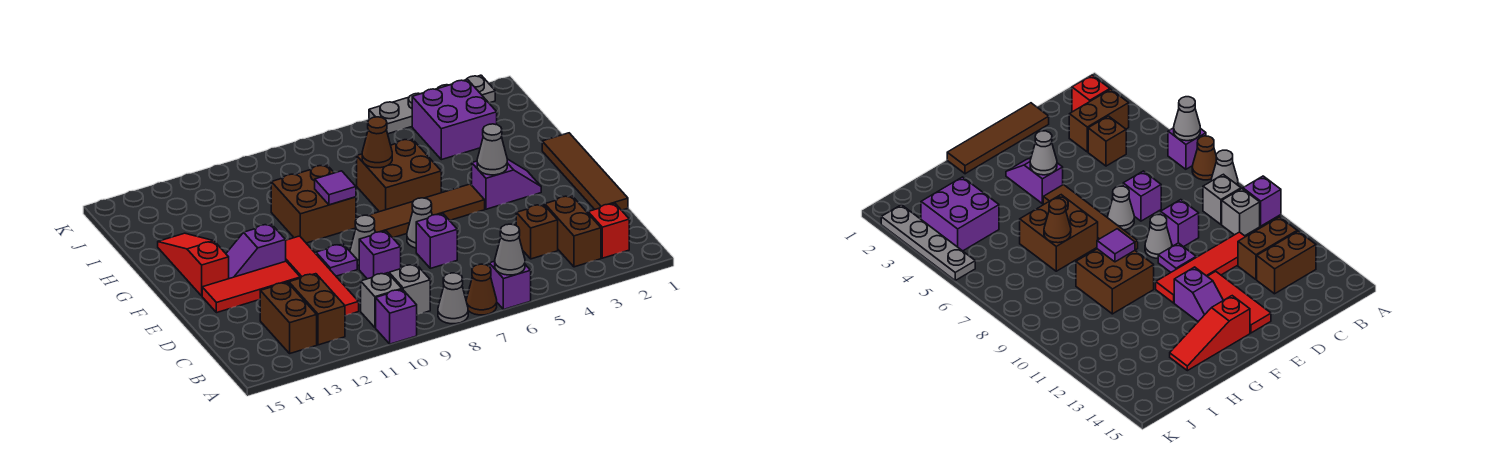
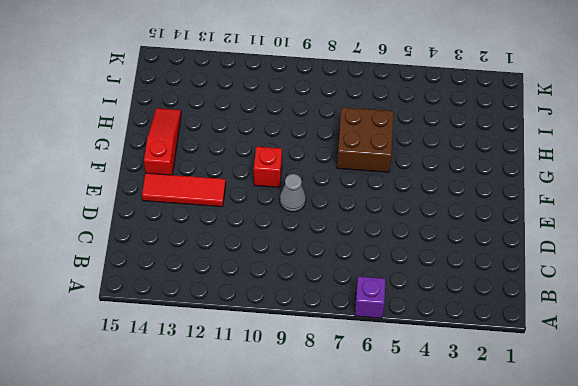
red 1x1 brick [254,147,282,187] -> red 1x1 brick moved to [588,204,629,258]
none -> brown 1x1 cone [466,264,497,315]
none -> grey 1x1 cone [438,273,468,324]
none -> purple 1x1 brick [376,289,417,344]
none -> brown 1x2 brick [545,196,601,267]

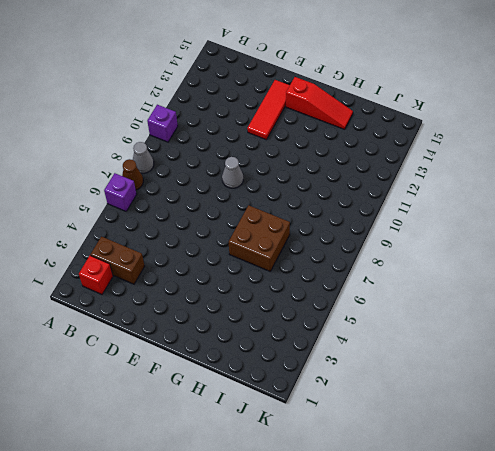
none -> grey 1x1 brick [389,264,430,315]
none -> grey 1x1 brick [361,273,402,328]
none -> brown 1x2 brick [289,274,345,345]
none -> brown 1x2 brick [260,282,317,353]

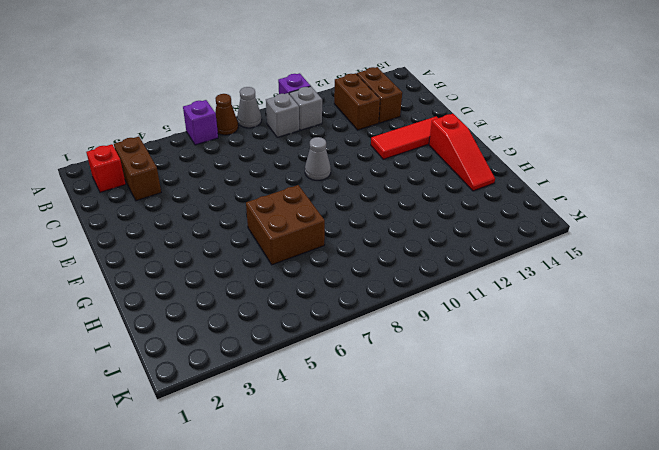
none -> brown 1x1 brick [516,204,558,259]
none -> red 1x4 tile [286,236,359,316]
none -> brown 1x4 tile [542,133,628,210]
none -> purple 1x1 brick [416,214,457,268]

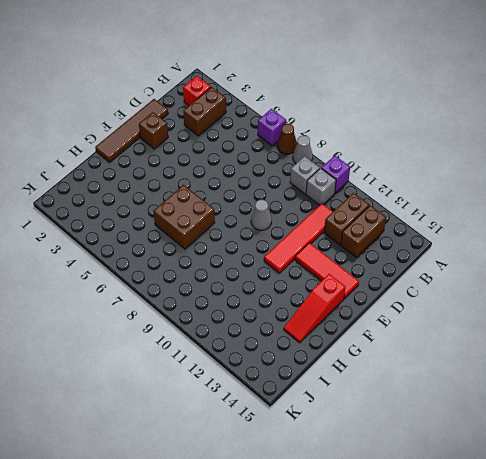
brown 1x1 brick [139,112,168,149] -> brown 1x1 brick moved to [516,204,558,259]
none -> purple 1x1 brick [416,214,457,268]
none -> purple 1x1 brick [359,231,401,279]
none -> grey 1x1 cone [407,198,432,248]
none -> purple 1x1 plate [316,244,357,276]

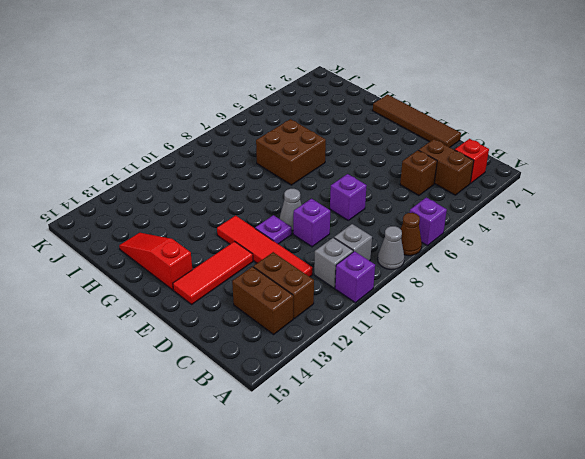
none -> grey 1x1 cone [407,198,432,248]
none -> purple 1x2 slope [472,159,541,209]
none -> brown 1x4 tile [367,184,485,238]
none -> purple 1x2 slope [226,224,286,279]

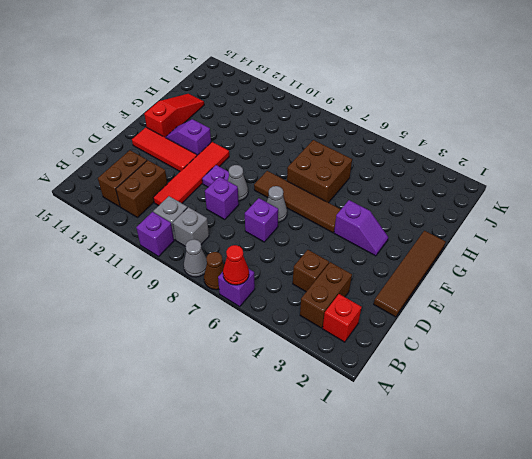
red 1x1 cone [223,245,249,285] -> grey 1x1 cone [495,224,525,275]
none -> brown 2x2 brick [271,165,356,243]
none -> purple 2x2 brick [412,80,497,160]
none -> grey 1x4 plate [369,75,495,134]
none -> grey 1x1 cone [477,124,507,175]

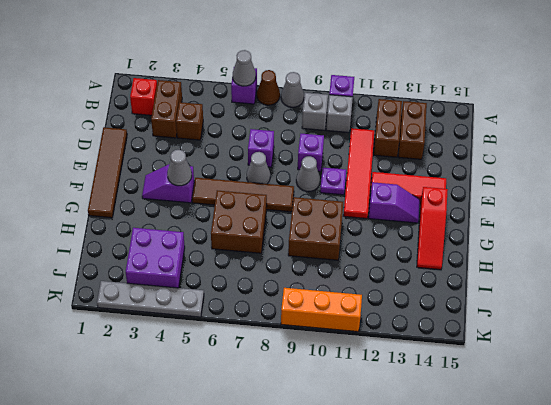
orange 1x3 brick [281,288,362,332] -> none
none -> purple 1x1 tile [315,171,356,205]
none -> brown 1x1 cone [362,117,392,168]

